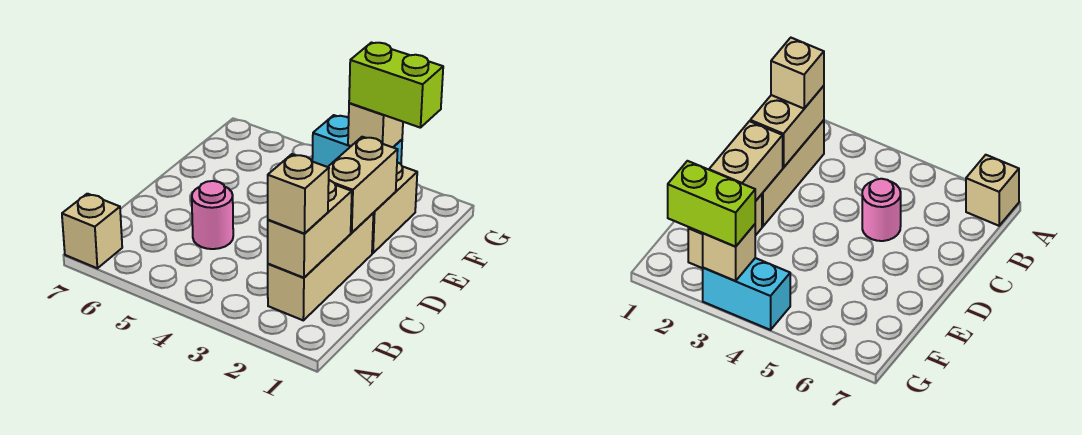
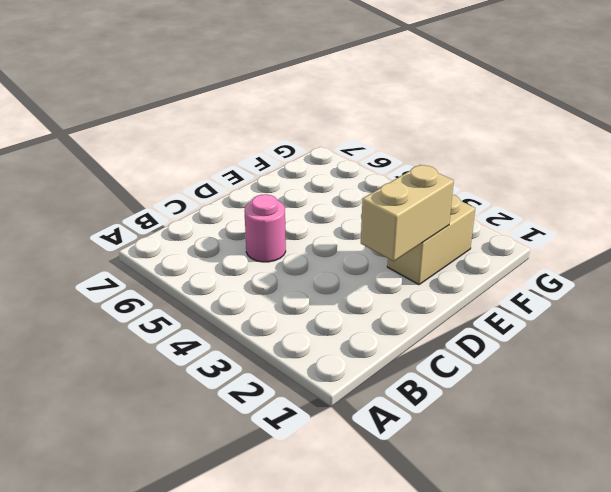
none -> tan 1x1 brick [62,194,122,268]
none -> tan 1x3 brick [268,213,373,320]

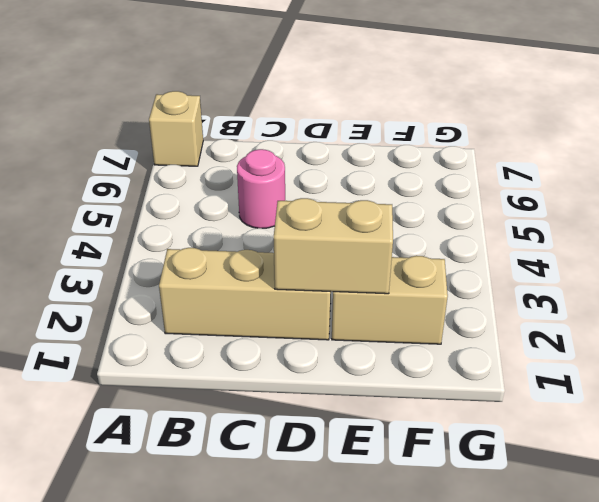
none -> cyan 1x2 brick [312,115,402,167]
none -> tan 1x2 brick [268,180,352,278]

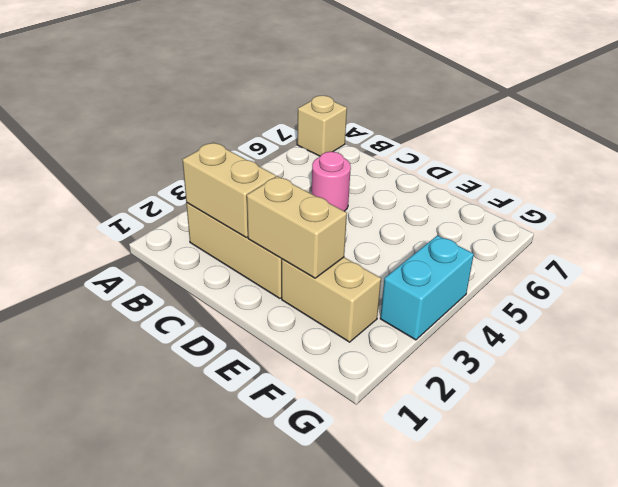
none -> tan 1x1 brick [348,103,403,147]
none -> tan 1x1 brick [268,154,329,234]

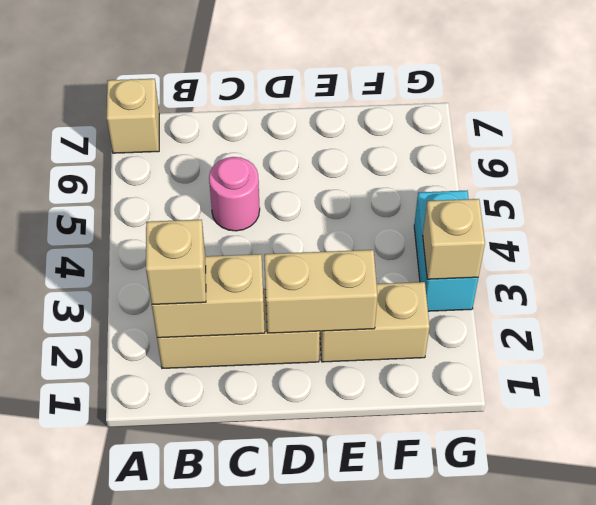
none -> lime 1x2 brick [349,43,443,128]

